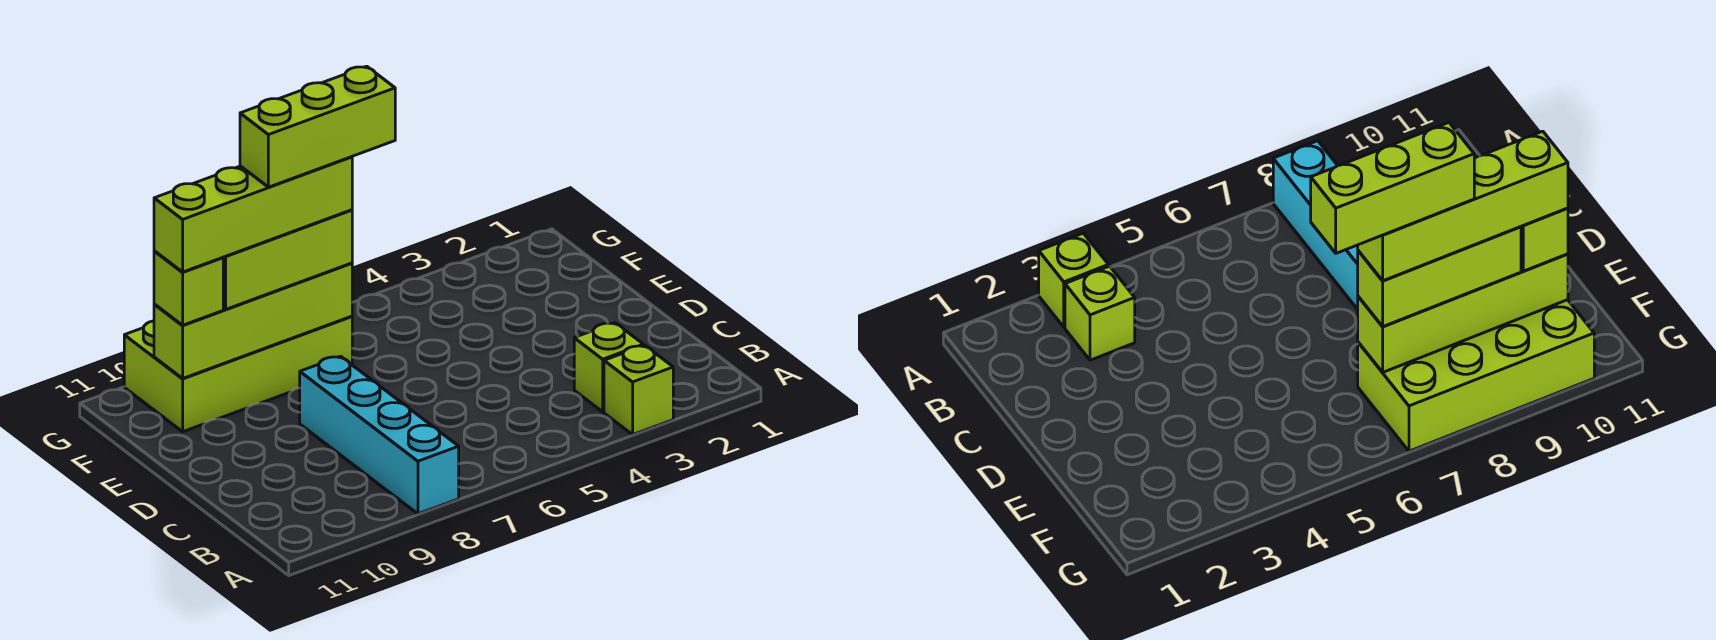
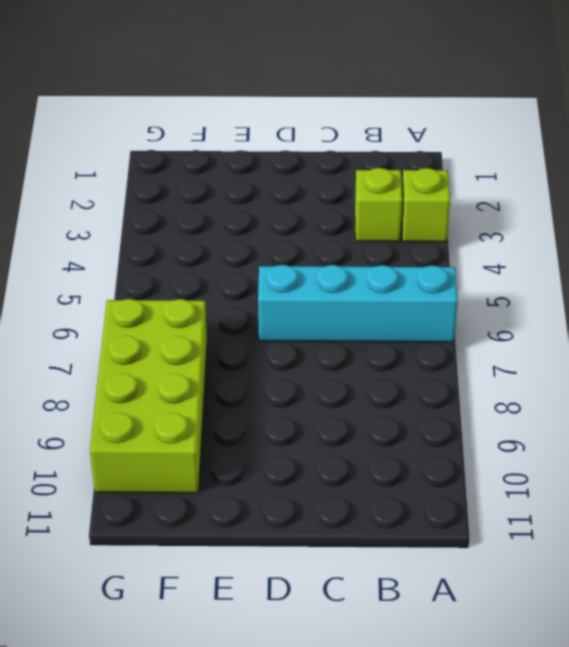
cyan 1x4 brick [258,265,458,342] -> cyan 1x4 brick moved to [300,356,459,514]
none -> lime 1x4 brick [154,263,352,378]
none -> lime 1x3 brick [223,210,352,309]

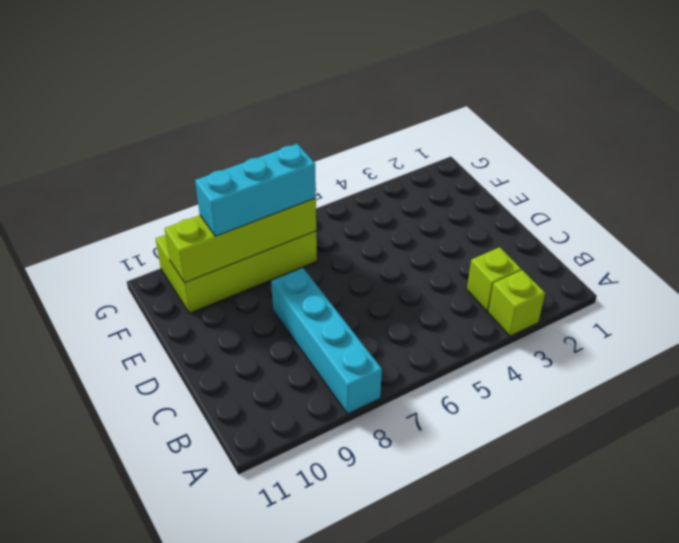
cyan 1x3 brick [195,144,316,236] -> lime 1x3 brick [223,210,352,309]
none -> lime 1x1 brick [154,251,223,325]
none -> lime 1x4 brick [154,157,352,272]

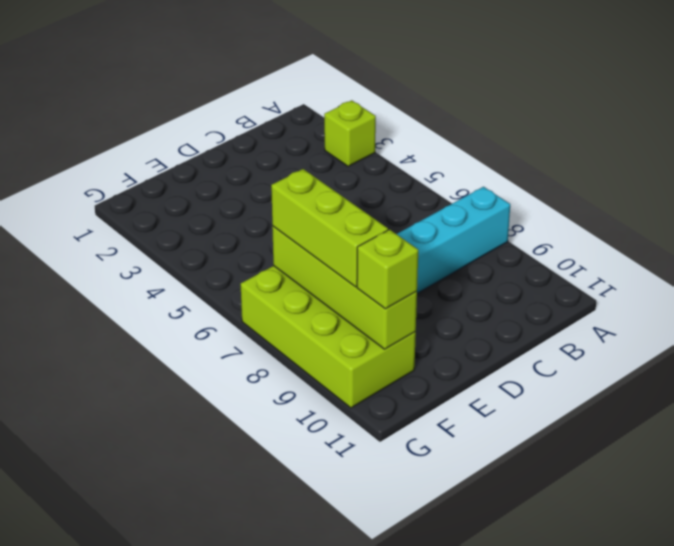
none -> lime 1x1 brick [574,323,643,412]
none -> lime 1x4 brick [154,157,352,272]

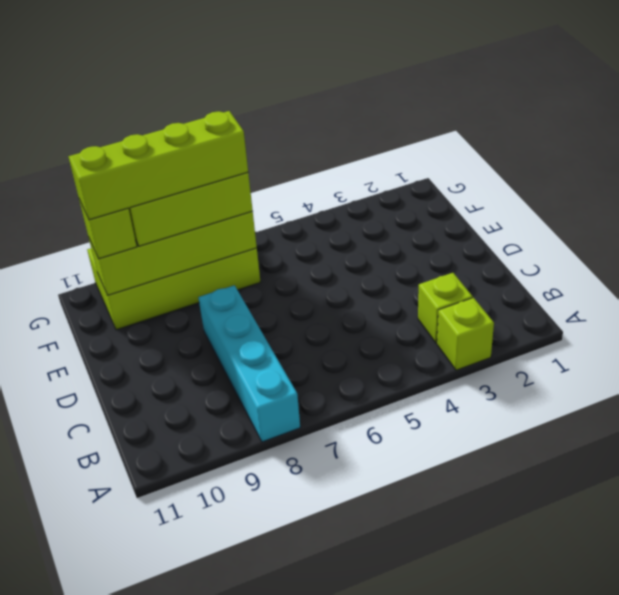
none -> lime 1x3 brick [240,66,395,187]

